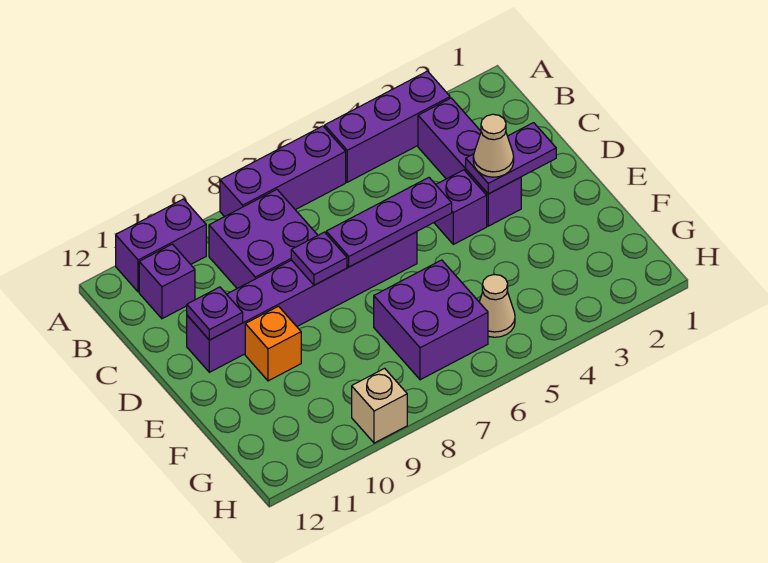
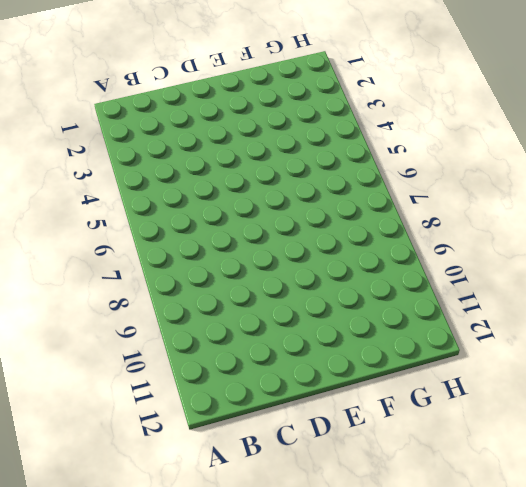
none -> purple 1x3 brick [325,71,450,182]
none -> purple 1x3 brick [220,126,346,217]
none -> purple 1x2 brick [116,199,206,292]

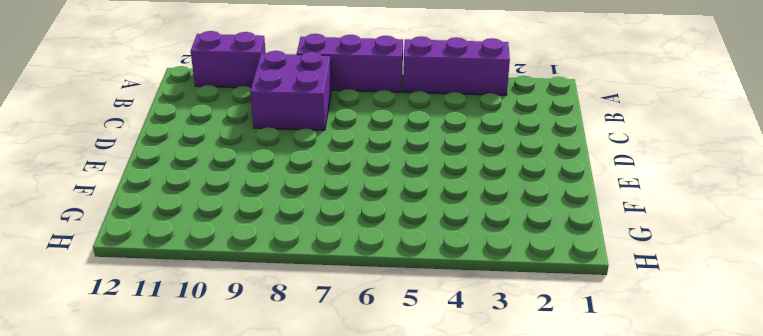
none -> purple 1x3 brick [418,98,521,226]
none -> purple 1x1 brick [139,244,195,319]
none -> purple 1x1 brick [434,170,487,244]

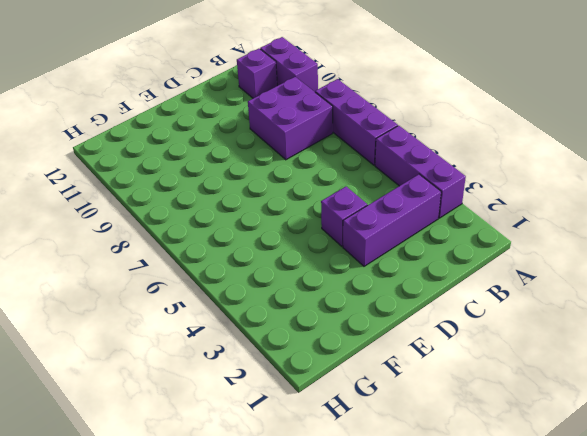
none -> purple 1x6 brick [187,232,417,372]
none -> orange 1x1 brick [245,306,301,381]
none -> purple 2x2 brick [374,260,488,380]

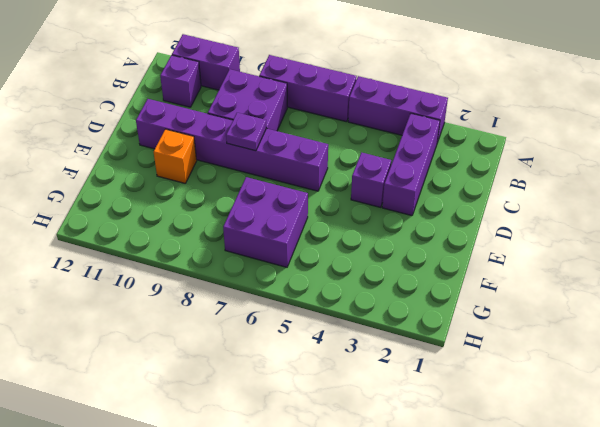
none -> tan 1x1 cone [479,274,515,337]
none -> tan 1x1 brick [352,368,407,443]
none -> purple 1x2 plate [466,123,556,194]

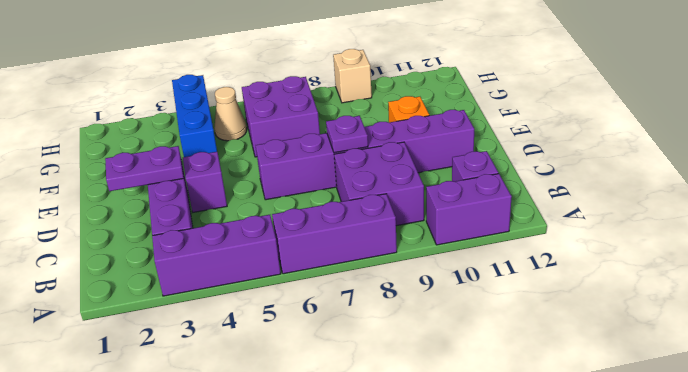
blue 1x3 brick [172,75,217,157] -> none
none -> purple 1x3 plate [326,178,452,267]
none -> purple 1x1 plate [187,287,243,340]
none -> tan 1x1 cone [473,114,514,177]

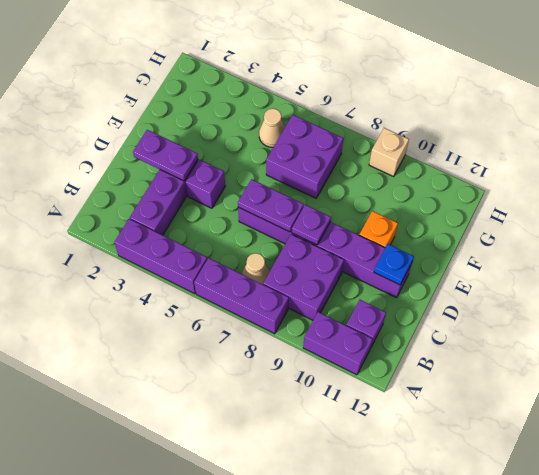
tan 1x1 cone [242,253,270,284] -> tan 1x1 cone moved to [473,114,514,177]
purple 1x2 plate [238,179,304,232] -> purple 1x3 plate [326,178,452,267]
blue 1x1 plate [374,244,414,285] -> purple 1x1 plate [187,287,243,340]

